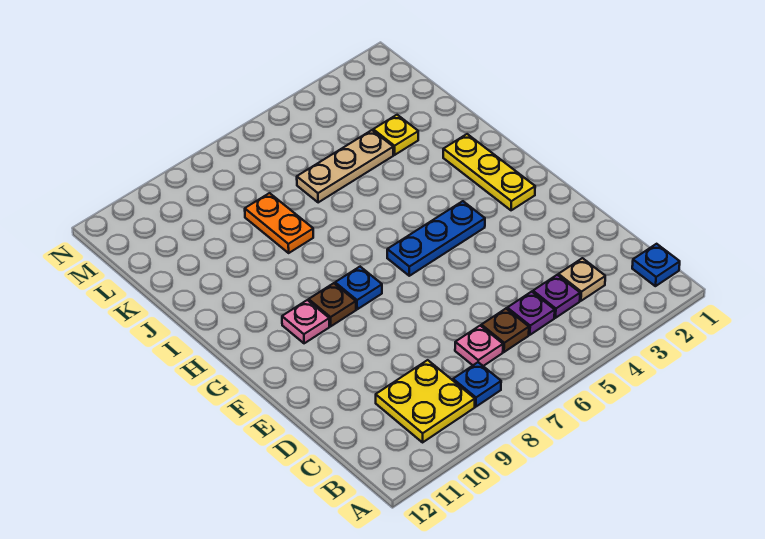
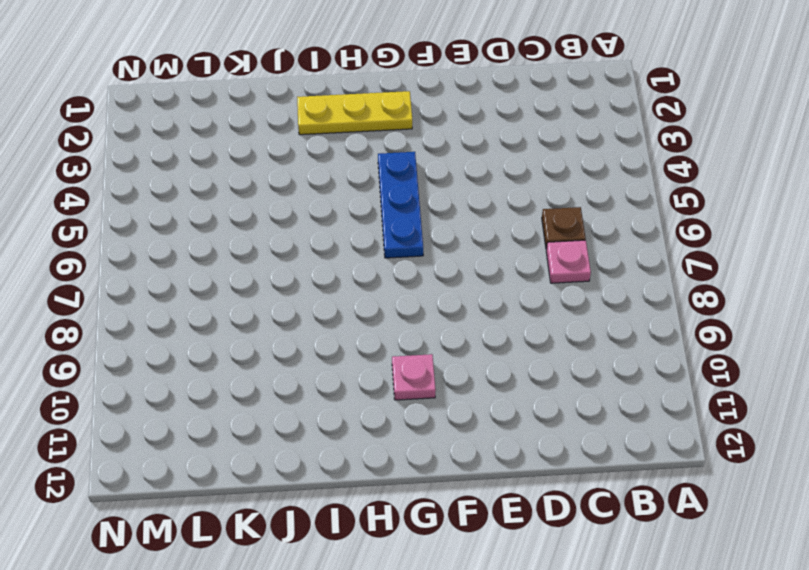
none -> blue 1x1 plate [632,244,680,286]
none -> blue 1x1 plate [453,362,501,407]
none -> yellow 2x2 plate [376,360,475,442]

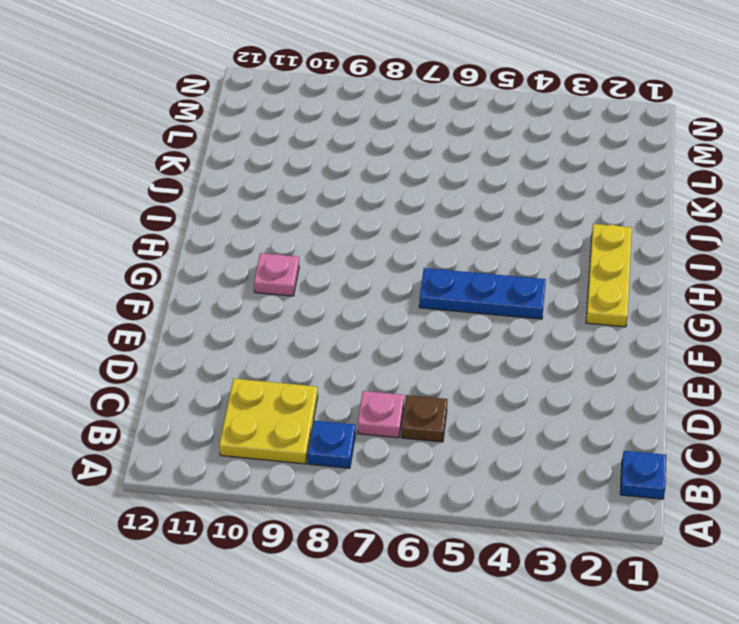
none -> tan 1x1 plate [558,258,605,301]
none -> purple 1x1 plate [533,275,580,318]
none -> purple 1x1 plate [507,292,555,335]

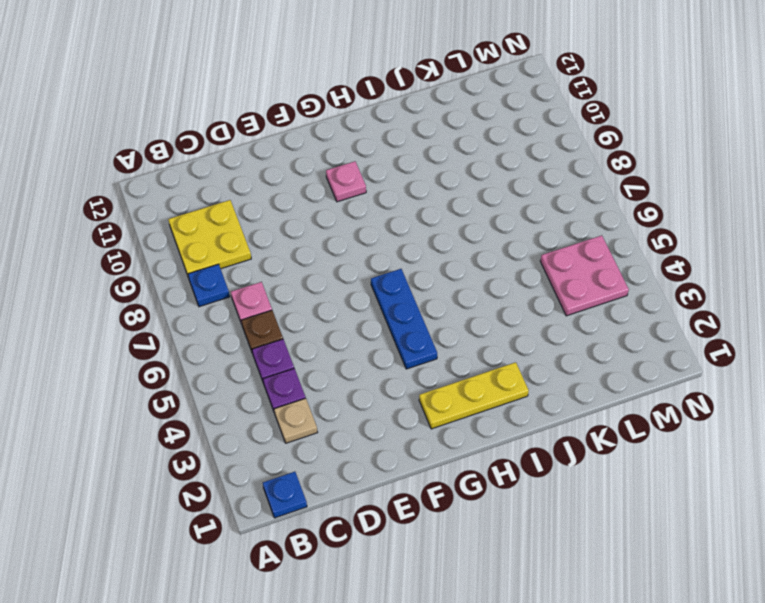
pink 2x2 plate [540,235,629,316] -> none
none -> blue 1x1 plate [335,267,382,309]
none -> brown 1x1 plate [309,283,356,326]
none -> orange 1x2 plate [245,193,313,253]

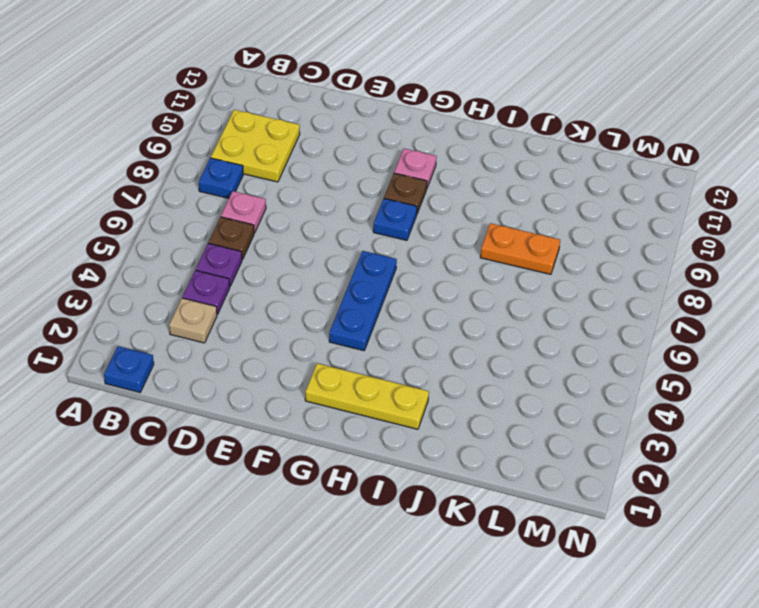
none -> yellow 1x1 plate [373,115,418,155]
none -> tan 1x3 plate [297,130,393,203]

